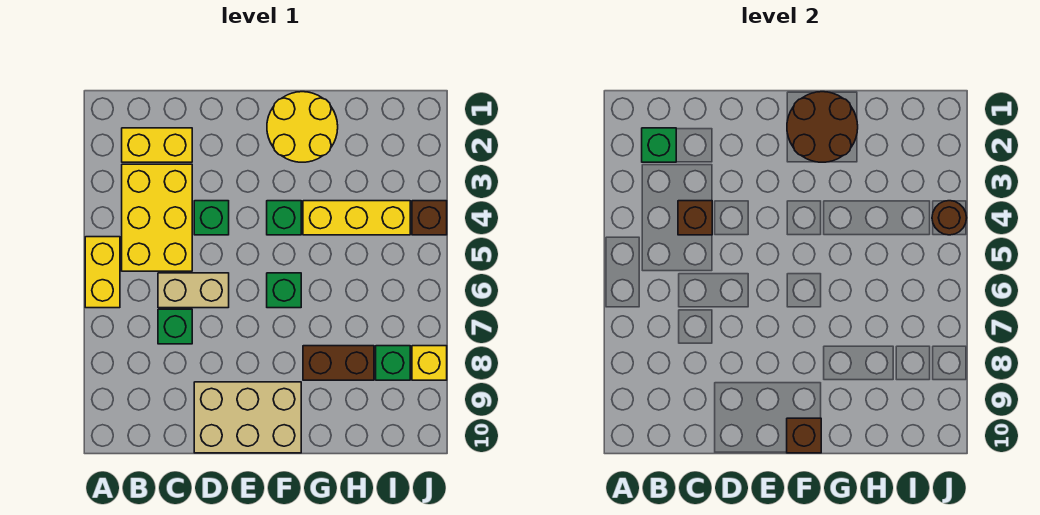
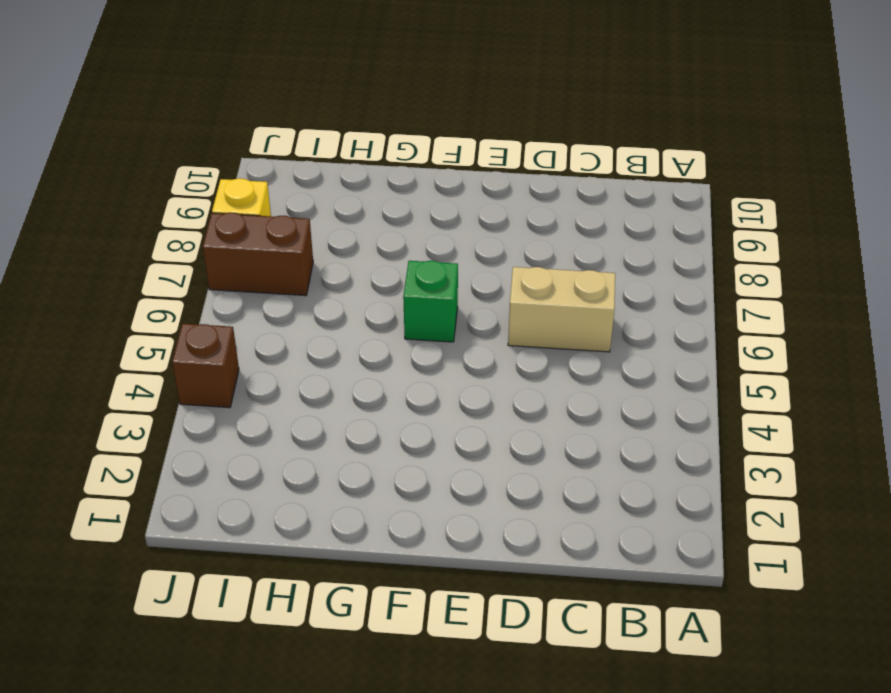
brown 1x2 brick [203,213,313,296] -> brown 1x2 brick moved to [303,346,374,380]
none -> yellow 1x2 brick [85,237,120,308]
none -> yellow 1x2 brick [122,128,192,162]
none -> yellow 2x3 brick [122,164,192,271]

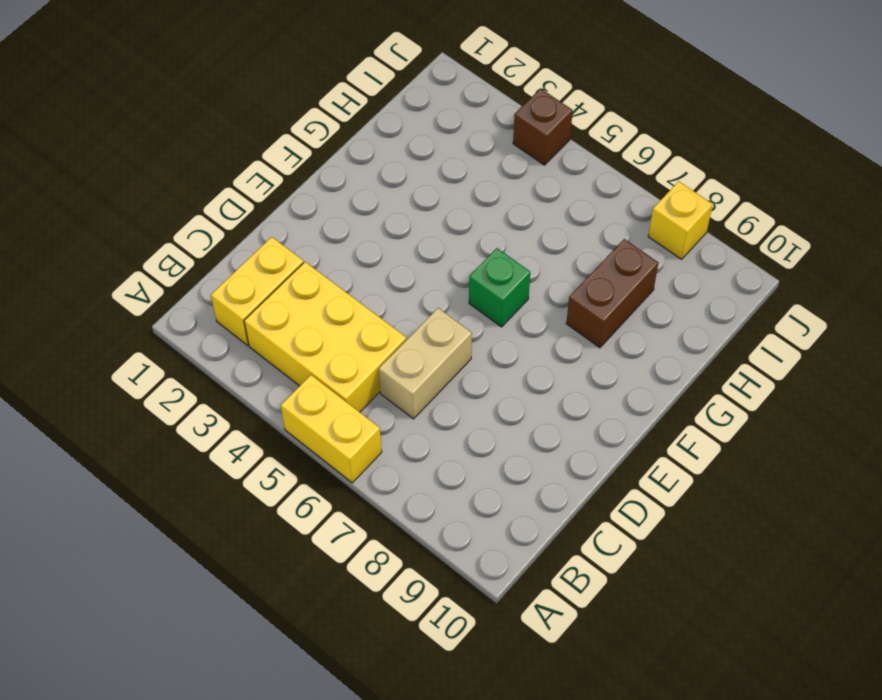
none -> green 1x1 brick [158,309,192,344]
none -> green 1x1 brick [194,201,229,235]
none -> tan 2x3 brick [194,382,301,453]

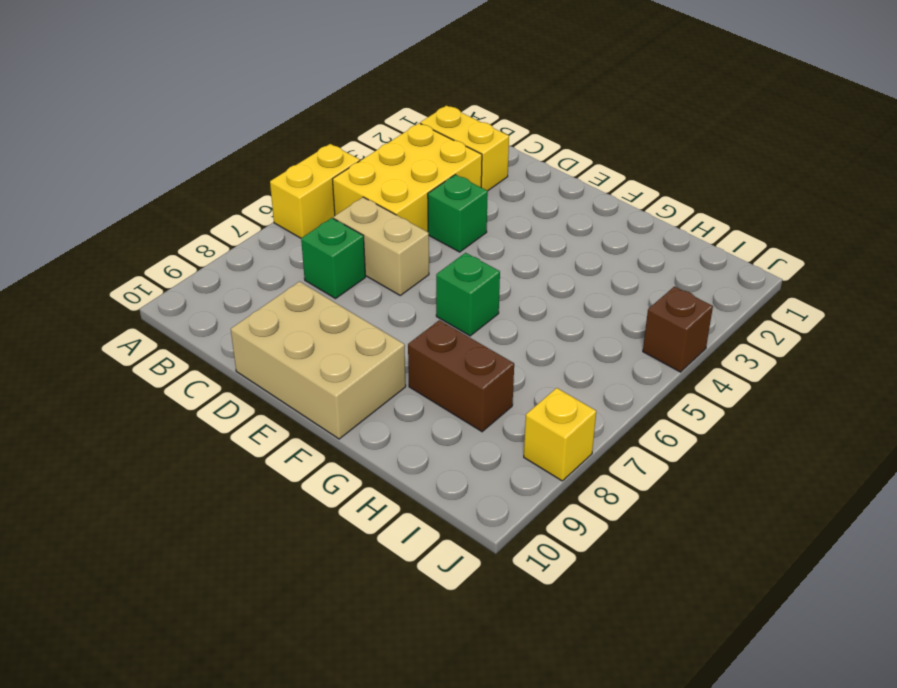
none -> yellow 2x2 round brick [267,92,338,162]
none -> green 1x1 brick [267,201,301,235]
none -> yellow 1x3 brick [303,201,410,235]

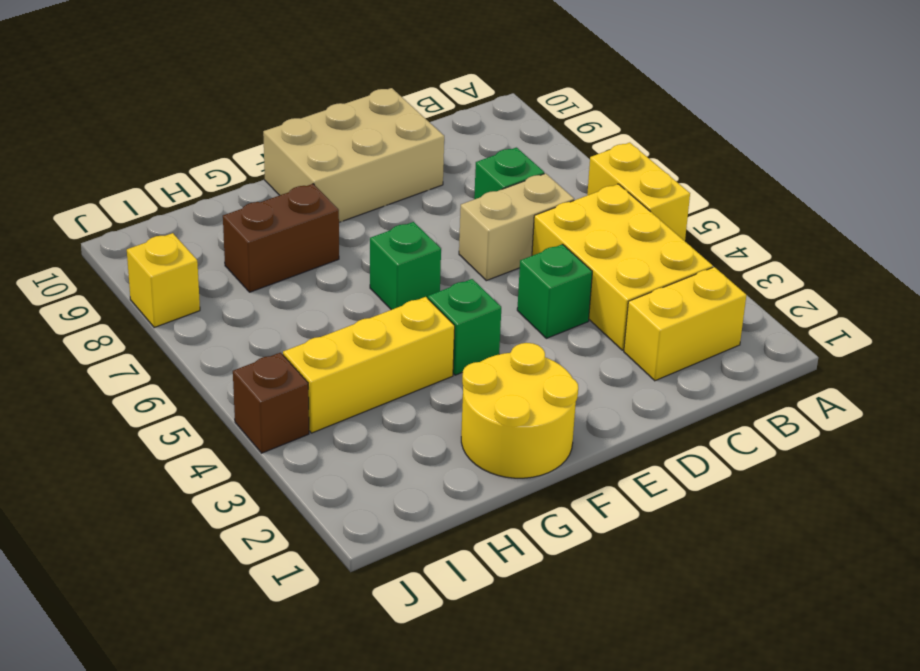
none -> green 1x1 brick [376,346,410,380]
none -> green 1x1 brick [642,128,676,162]
none -> brown 1x1 brick [678,201,712,235]

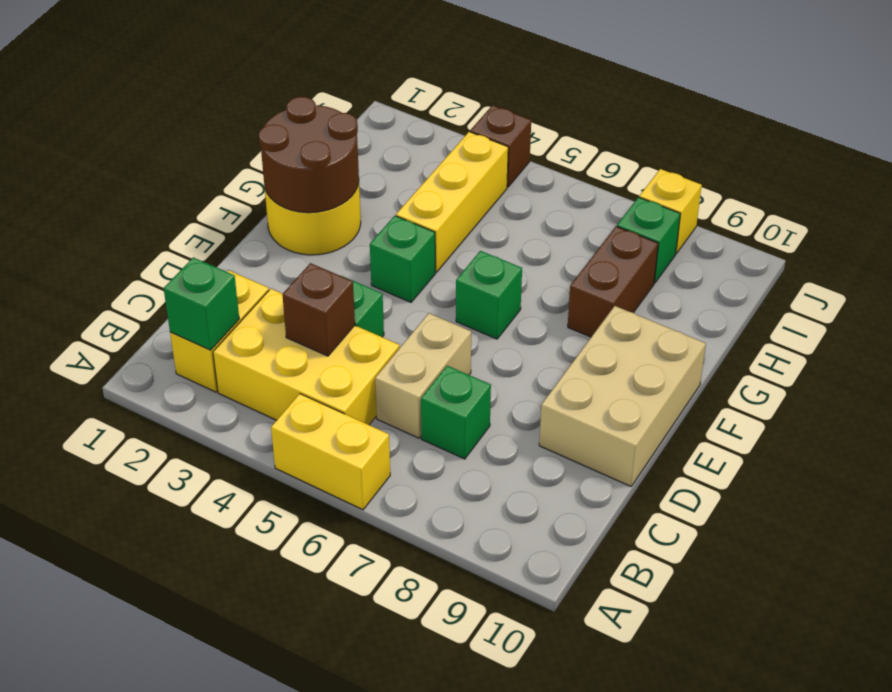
none -> brown 1x1 brick [787,418,821,453]
none -> brown 1x1 round brick [932,201,967,235]

